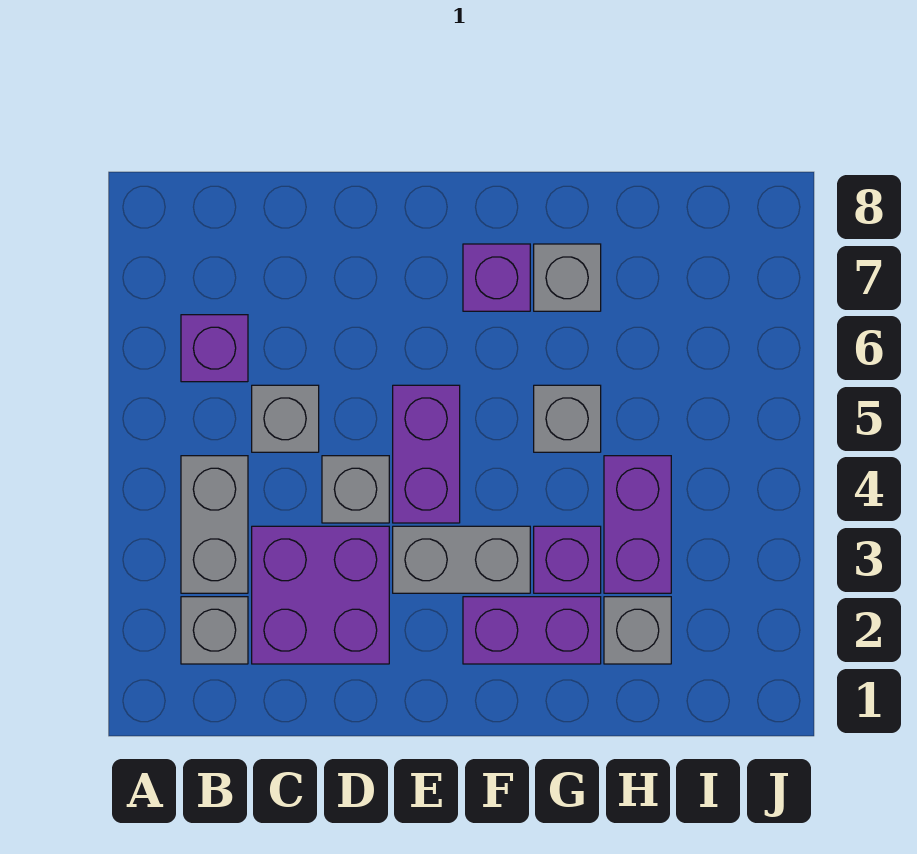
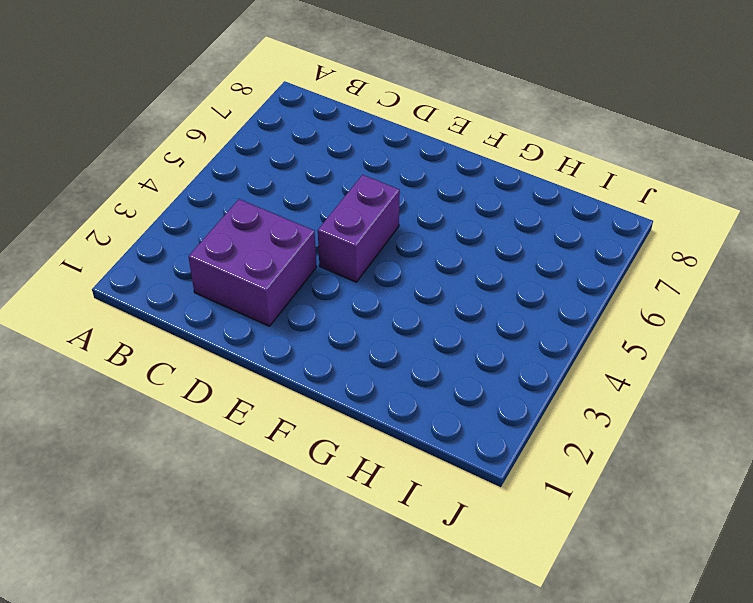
none -> grey 1x1 brick [181,597,248,664]
none -> grey 1x2 brick [181,456,248,593]
none -> purple 1x1 brick [181,315,248,382]

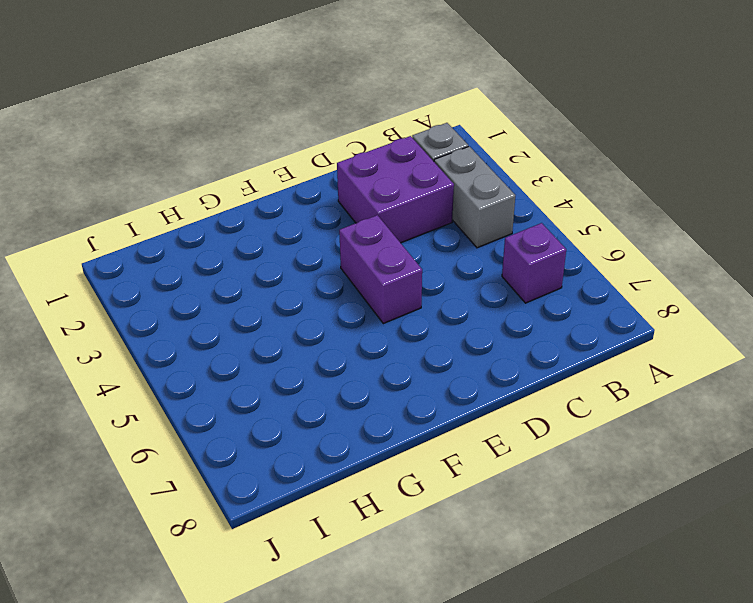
none -> grey 1x1 brick [252,385,319,452]
none -> grey 1x1 brick [322,456,389,523]
none -> grey 1x2 brick [393,526,530,593]

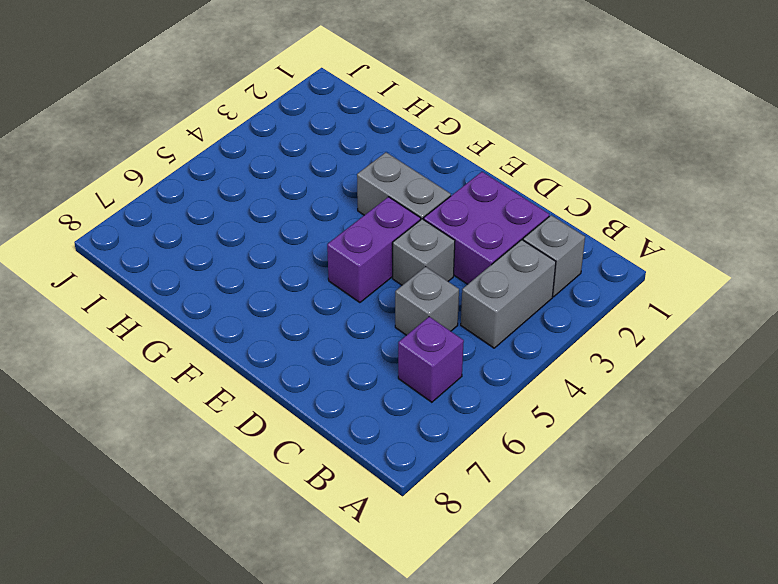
none -> purple 1x2 brick [463,597,601,664]
none -> purple 1x1 brick [463,244,530,311]
none -> purple 1x1 brick [534,526,601,593]

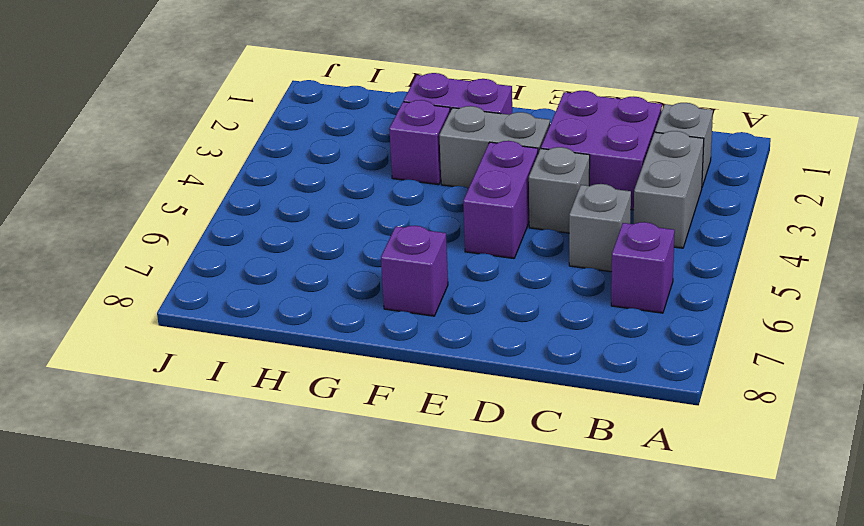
none -> grey 1x1 brick [534,385,601,452]
none -> grey 1x1 brick [534,244,601,311]
none -> grey 1x1 brick [604,597,671,664]

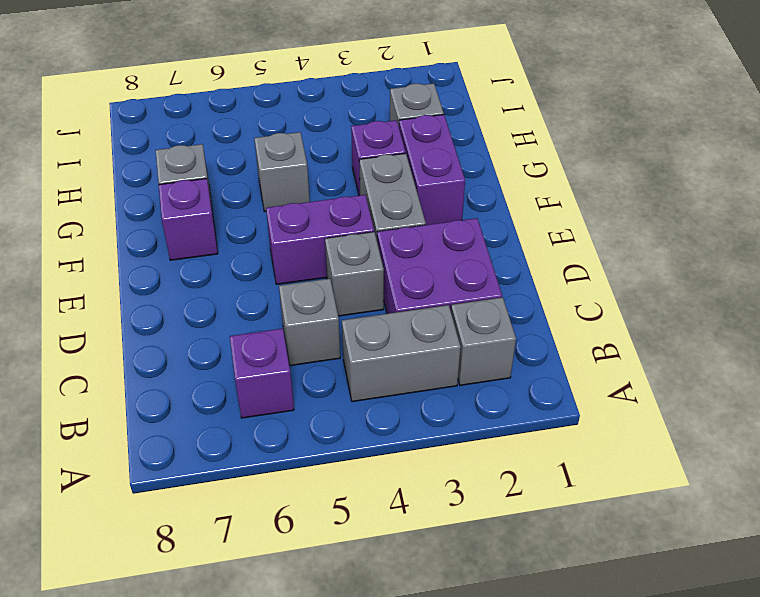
none -> purple 1x2 brick [604,456,671,593]

